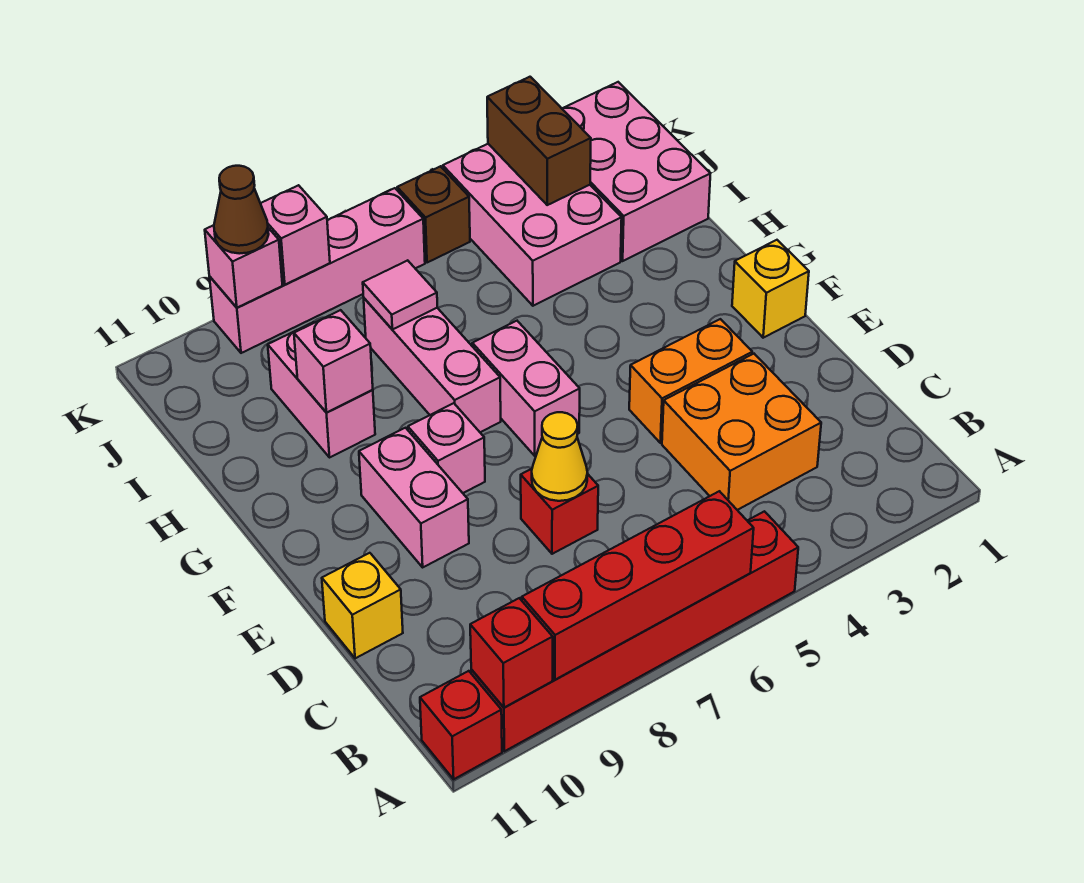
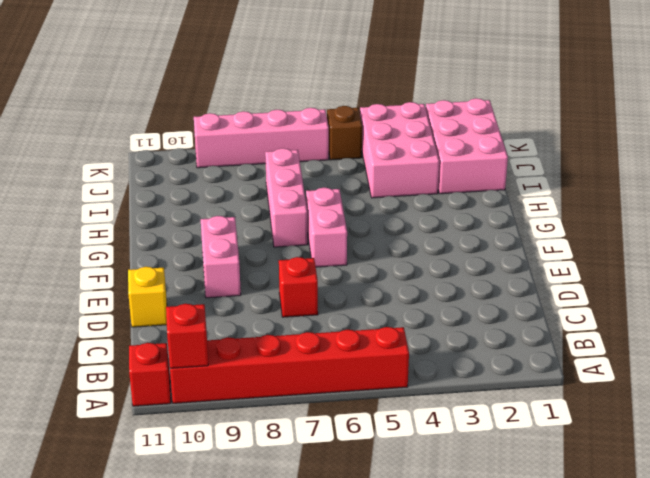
none -> orange 2x2 brick [662,354,821,510]
none -> orange 1x2 brick [629,319,752,443]
none -> yellow 1x1 brick [732,240,809,338]

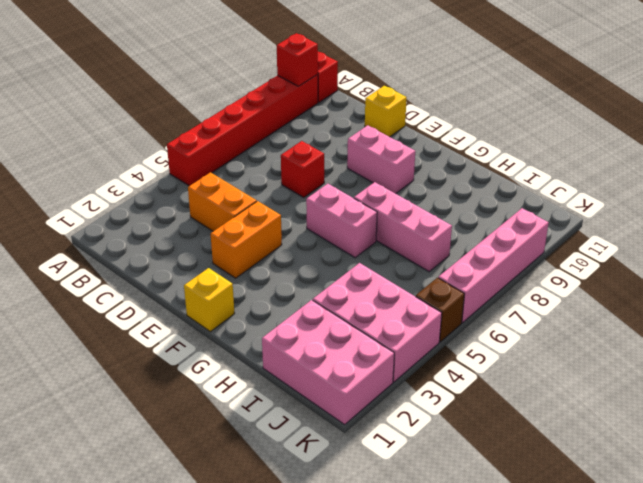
orange 1x2 brick [188,172,257,231] -> orange 2x2 brick [662,354,821,510]
none -> pink 1x1 brick [408,403,485,493]
none -> pink 1x2 brick [268,322,375,457]
none -> red 1x4 brick [522,491,754,680]

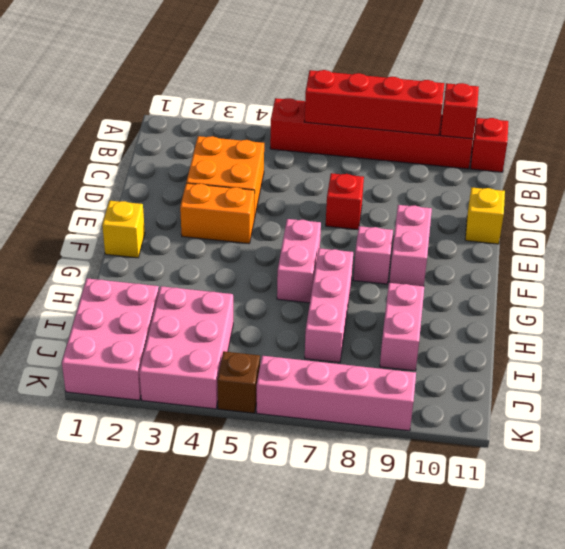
none -> yellow 1x1 cone [532,412,587,501]
none -> pink 1x1 brick [294,310,373,413]
none -> pink 1x1 tile [363,260,437,329]

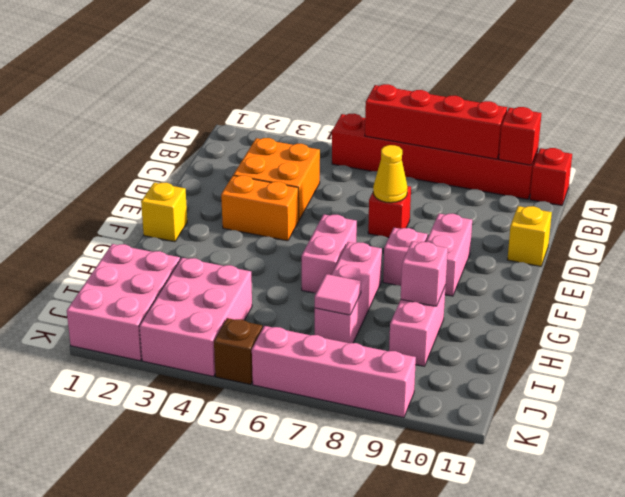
none -> brown 1x2 brick [487,77,591,205]
none -> pink 1x1 brick [260,185,330,285]
none -> pink 1x1 brick [205,225,282,308]

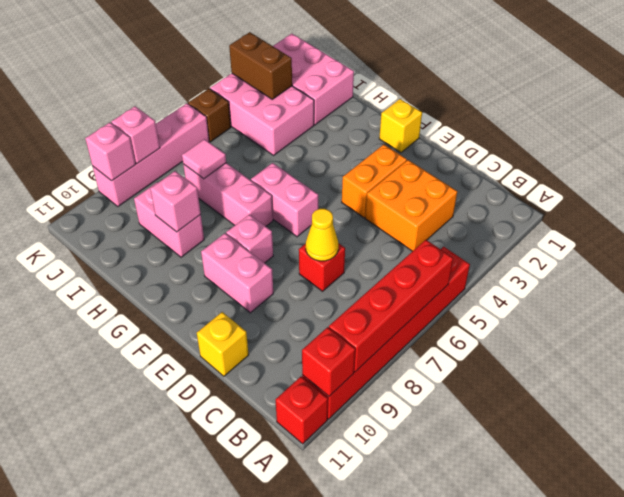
none -> brown 1x1 cone [214,166,269,254]

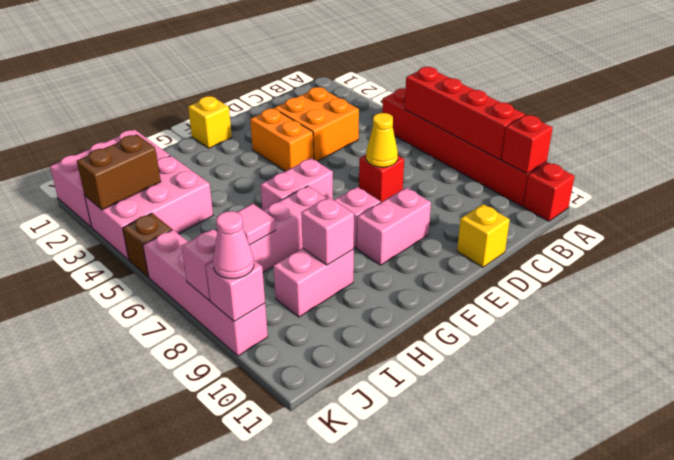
pink 1x1 cone [213,211,254,279] -> brown 1x1 cone [214,166,269,254]

